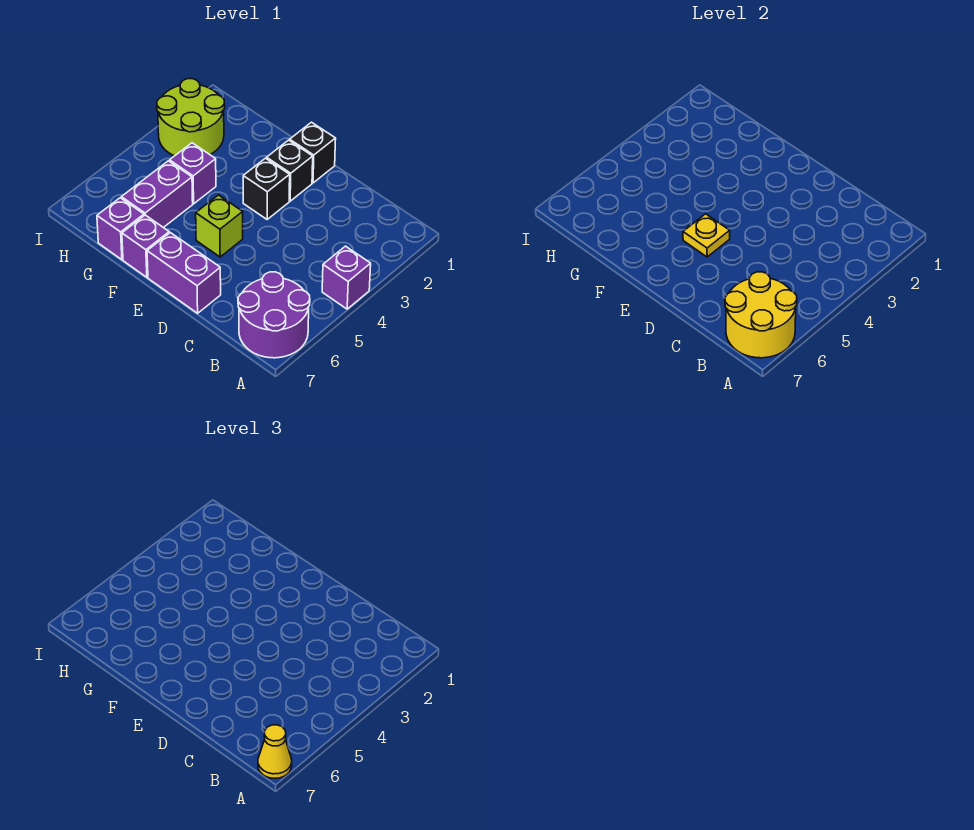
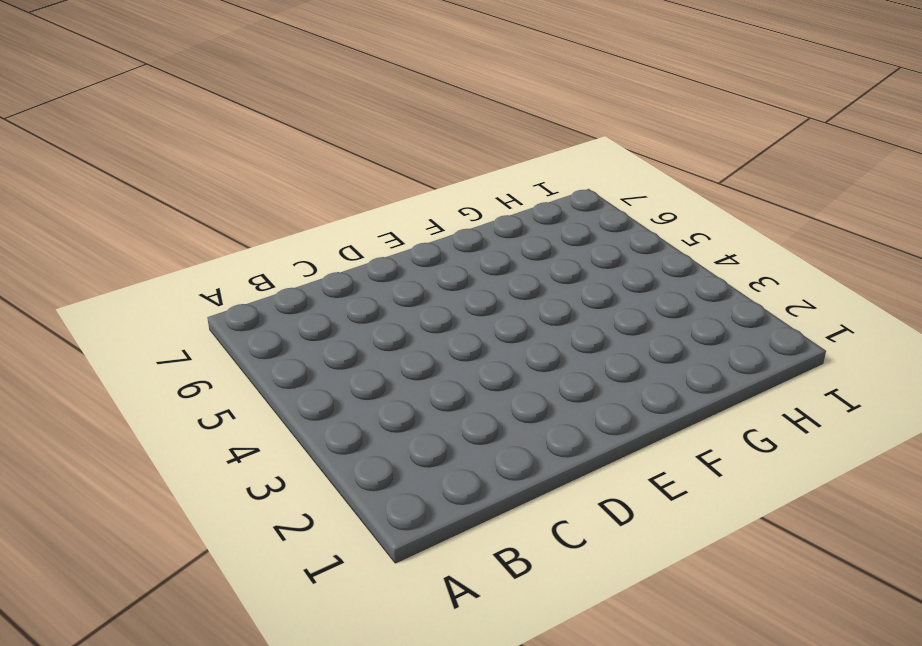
none -> purple 1x1 brick [322,246,371,309]
none -> purple 2x2 round brick [238,272,310,358]
none -> purple 1x2 brick [147,233,221,313]

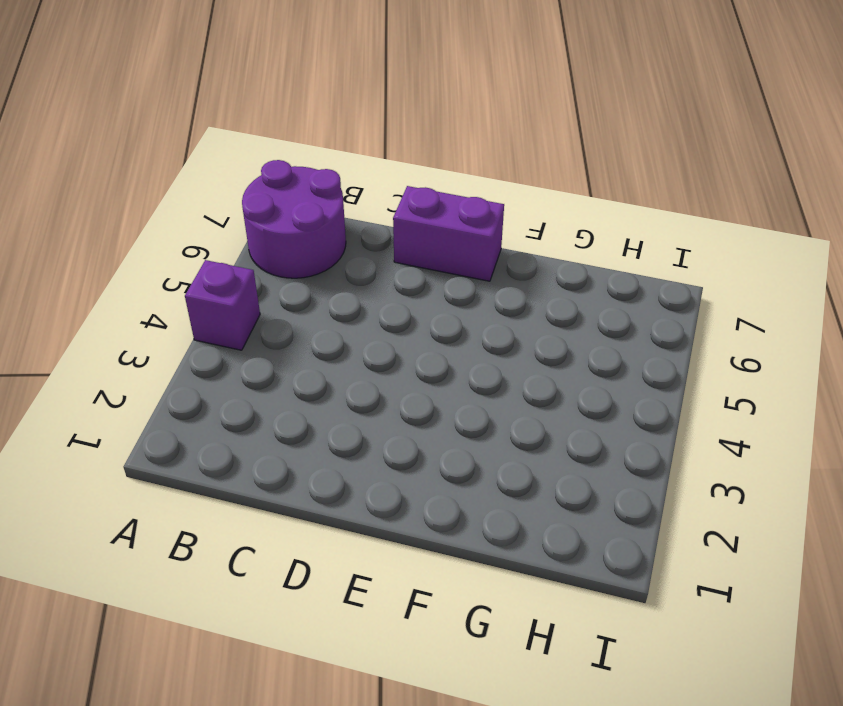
none -> black 1x1 brick [290,122,336,183]
none -> black 1x1 brick [267,140,313,201]
none -> black 1x1 brick [243,158,290,219]

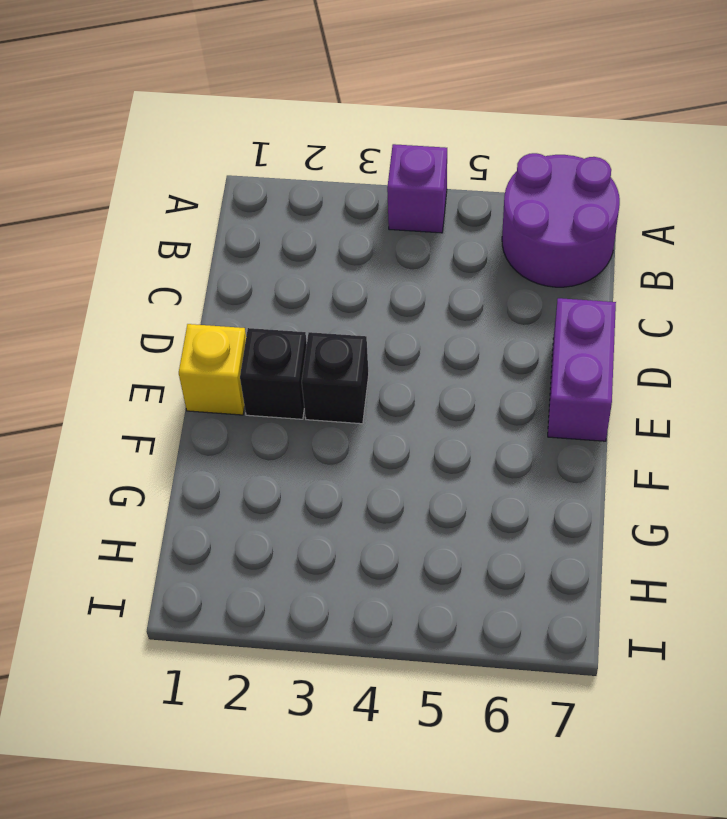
yellow 1x1 brick [179,324,246,415] -> black 1x1 brick [290,122,336,183]
none -> lime 1x1 brick [196,195,243,257]
none -> purple 1x1 brick [122,215,169,277]
none -> purple 1x1 brick [170,143,216,204]

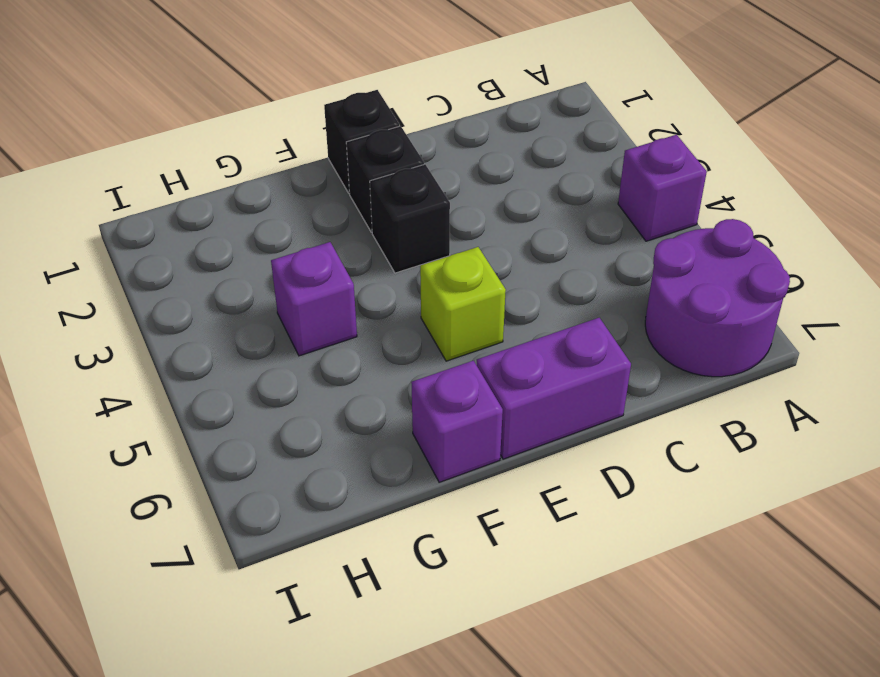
none -> purple 1x2 brick [121,161,193,228]
none -> purple 1x1 brick [97,198,144,260]
none -> lime 2x2 round brick [157,79,225,156]

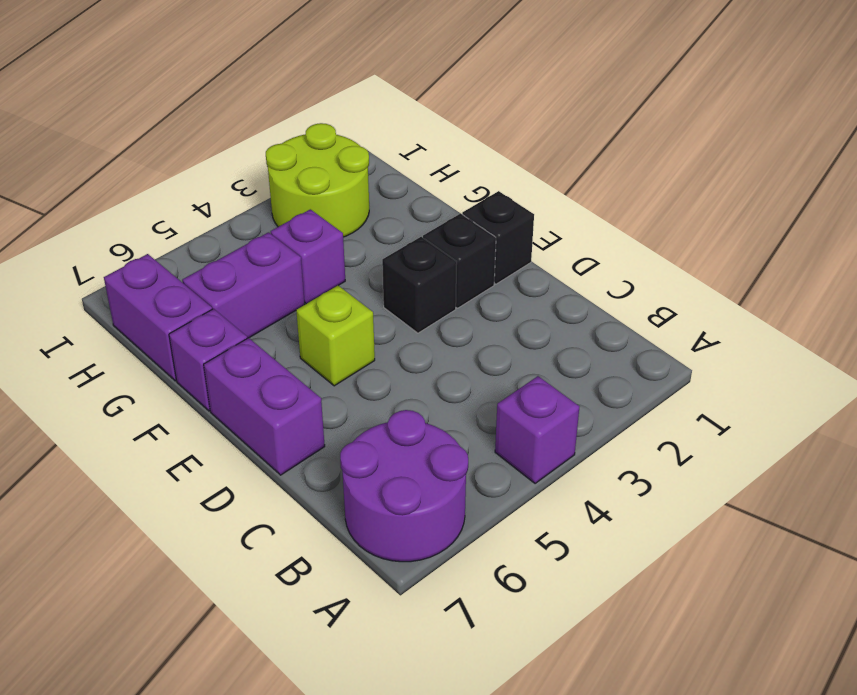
purple 1x2 brick [104,254,212,381] -> purple 1x1 brick [97,198,144,260]
none -> yellow 2x2 round brick [725,272,797,358]
none -> yellow 1x1 plate [683,214,730,257]
none -> yellow 1x1 cone [258,725,292,778]

